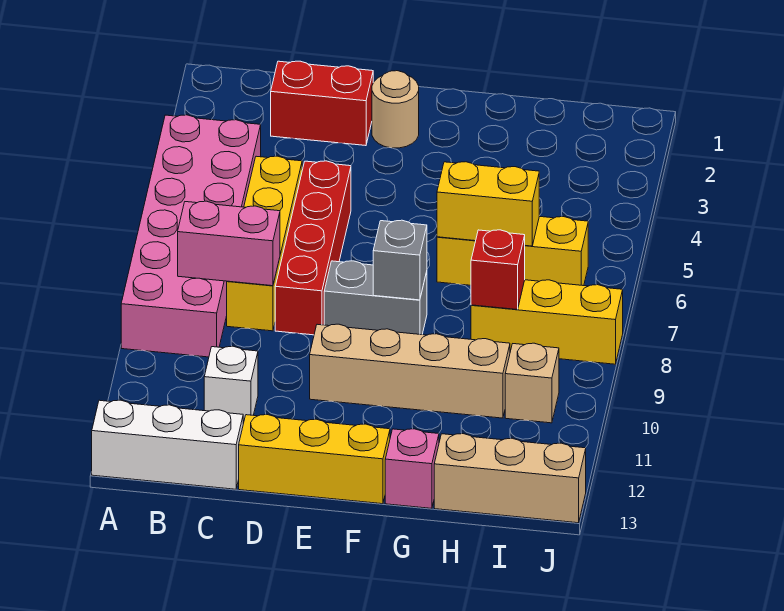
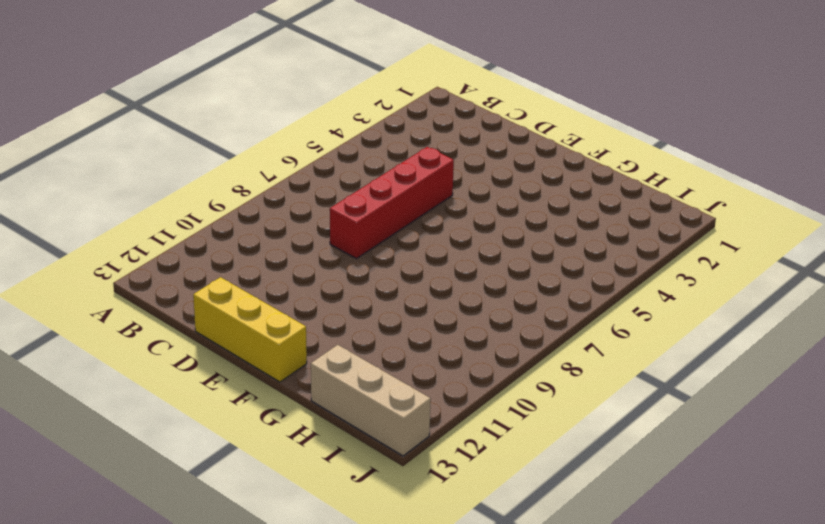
none -> pink 2x6 brick [121,115,261,357]
none -> white 1x3 brick [92,400,243,489]
none -> red 1x2 brick [271,61,374,146]

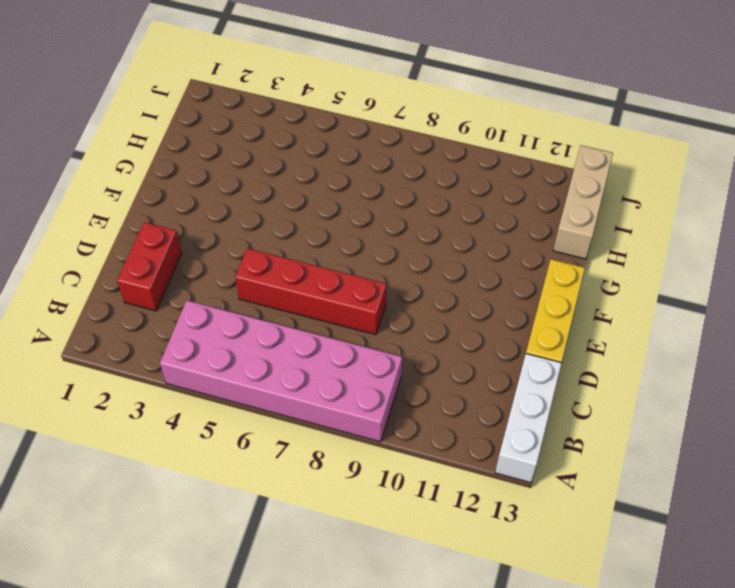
none -> yellow 1x4 brick [227,156,302,331]
none -> white 1x1 brick [204,346,258,423]
none -> tan 1x1 round brick [372,71,419,148]

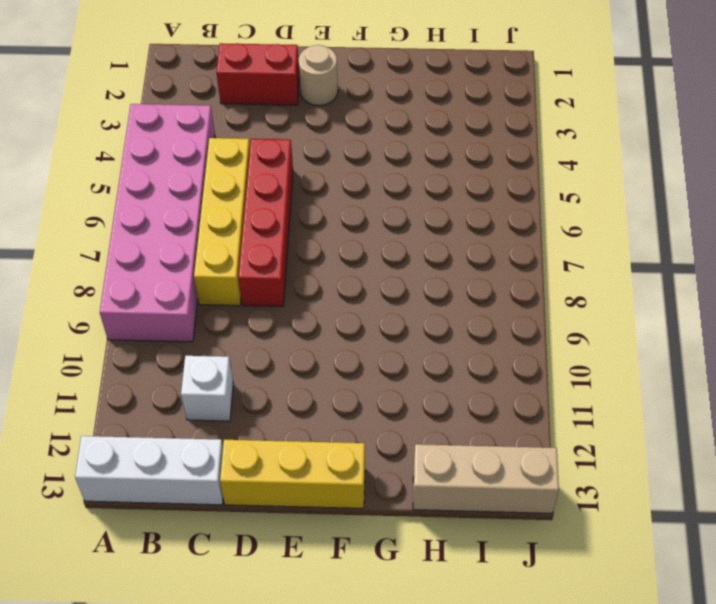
none -> grey 1x2 brick [324,261,427,335]
none -> tan 1x4 brick [310,324,510,418]
none -> yellow 1x3 brick [437,216,588,286]

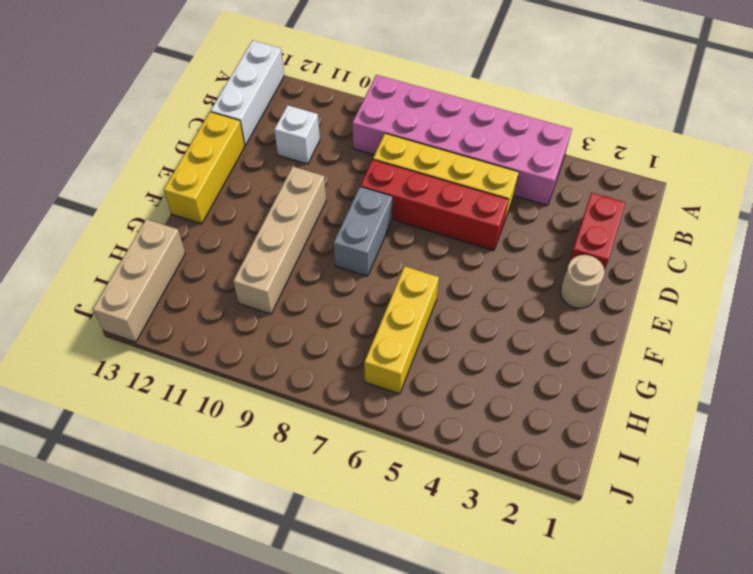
none -> pink 1x1 brick [385,429,439,508]
none -> yellow 1x3 brick [471,280,623,364]
none -> tan 1x1 brick [505,343,559,423]

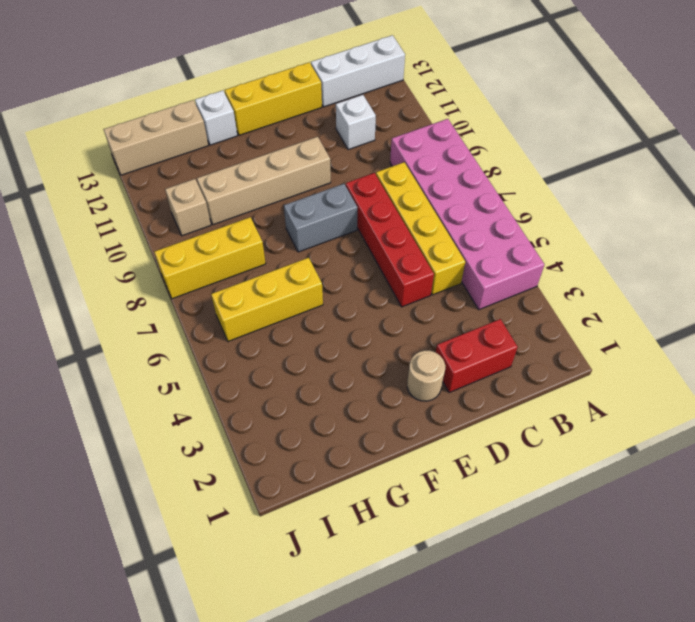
white 1x1 brick [195,90,237,145] -> pink 1x1 brick [385,429,439,508]
none -> pink 1x2 brick [178,201,280,286]
none -> grey 1x1 brick [373,220,427,300]
none -> yellow 1x2 brick [437,162,539,246]

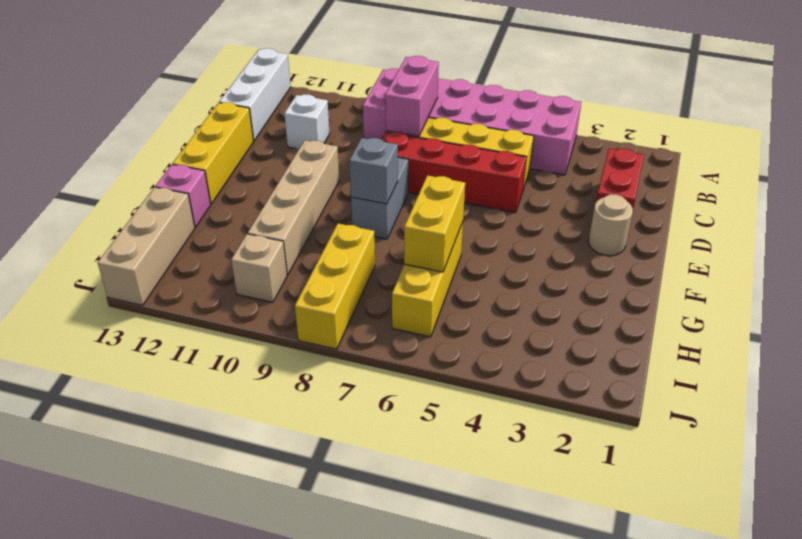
none -> red 1x1 brick [471,230,525,310]

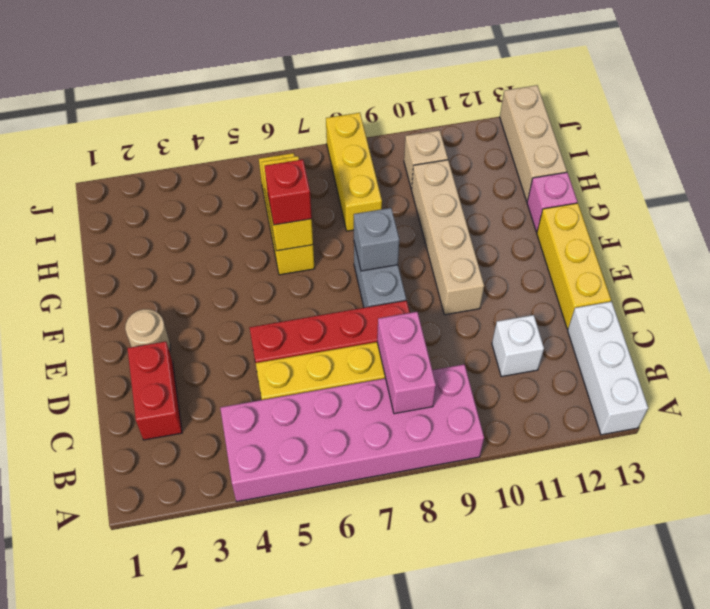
red 1x1 brick [265,159,312,225] -> red 1x1 brick moved to [471,230,525,310]

